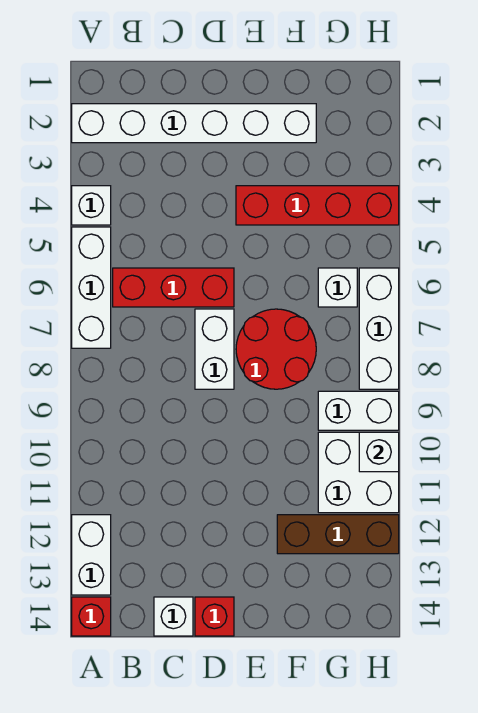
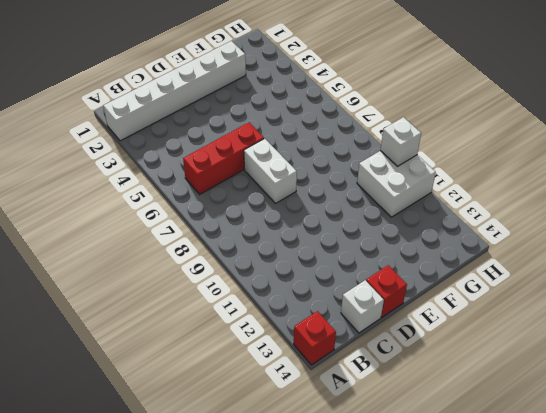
none -> white 1x1 brick [72,186,111,225]
none -> white 1x3 brick [72,227,111,348]
none -> white 1x2 brick [72,515,111,595]

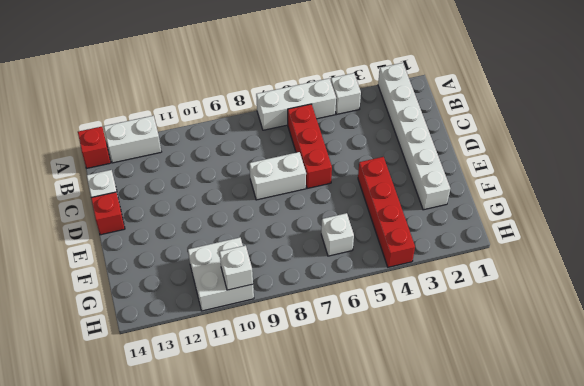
none -> red 2x2 round brick [236,309,316,389]
none -> brown 1x3 brick [277,515,399,554]
none -> white 1x2 brick [318,391,399,430]

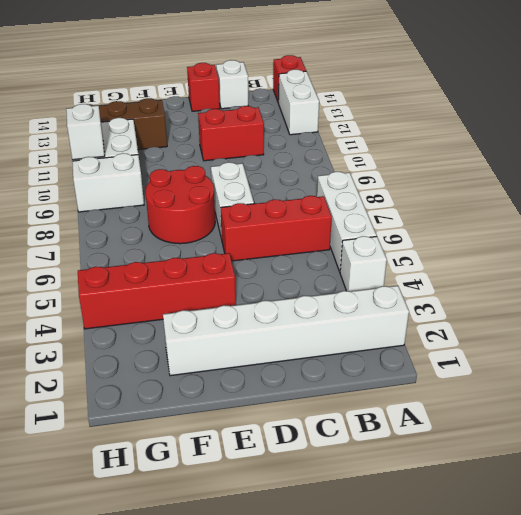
red 1x2 brick [198,106,264,161] -> none
none -> white 1x1 brick [318,268,357,307]
none -> white 1x3 brick [359,268,399,389]

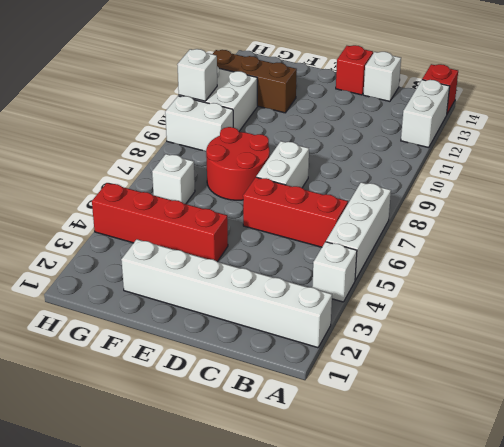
none -> white 1x3 brick [359,268,399,389]

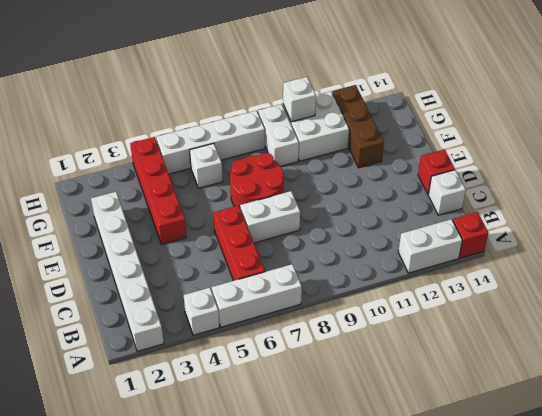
white 1x4 brick [156,111,265,174] -> white 1x3 brick [359,268,399,389]

